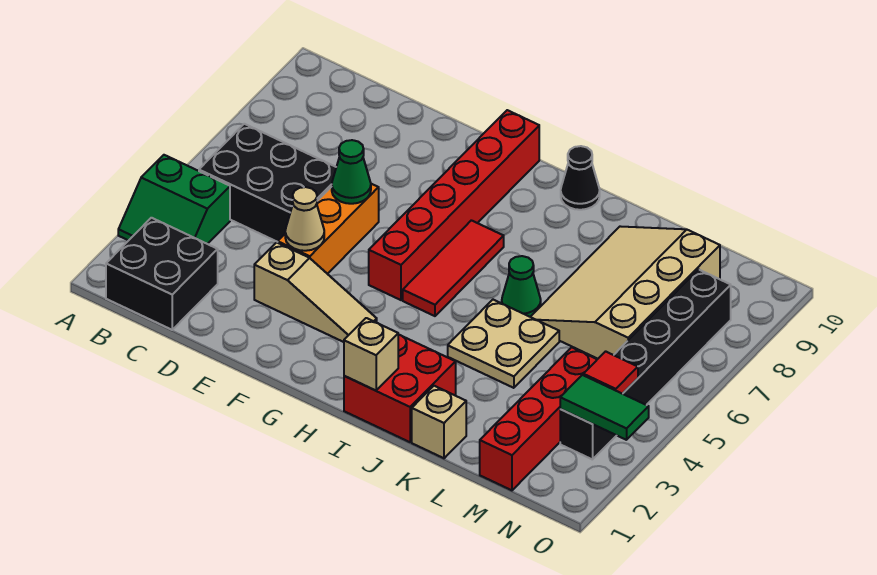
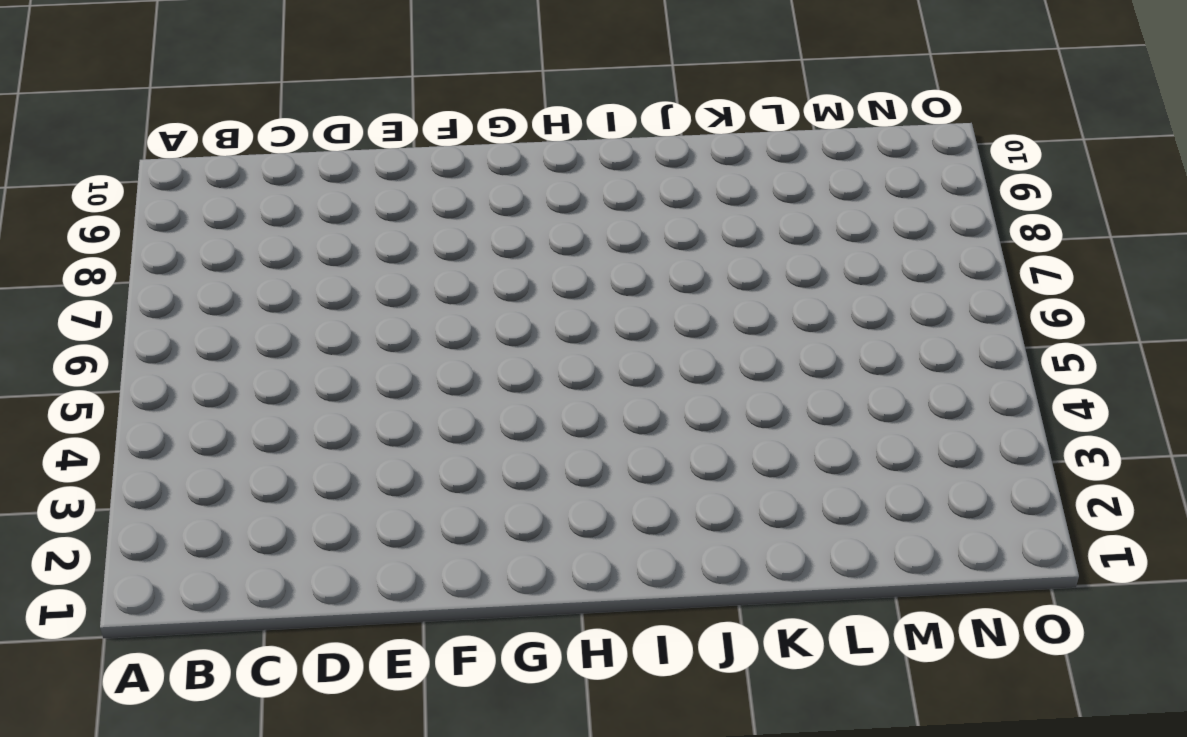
none -> green 2x2 slope [118,155,230,244]
none -> black 2x2 brick [106,218,218,330]
none -> black 2x3 brick [199,124,336,242]

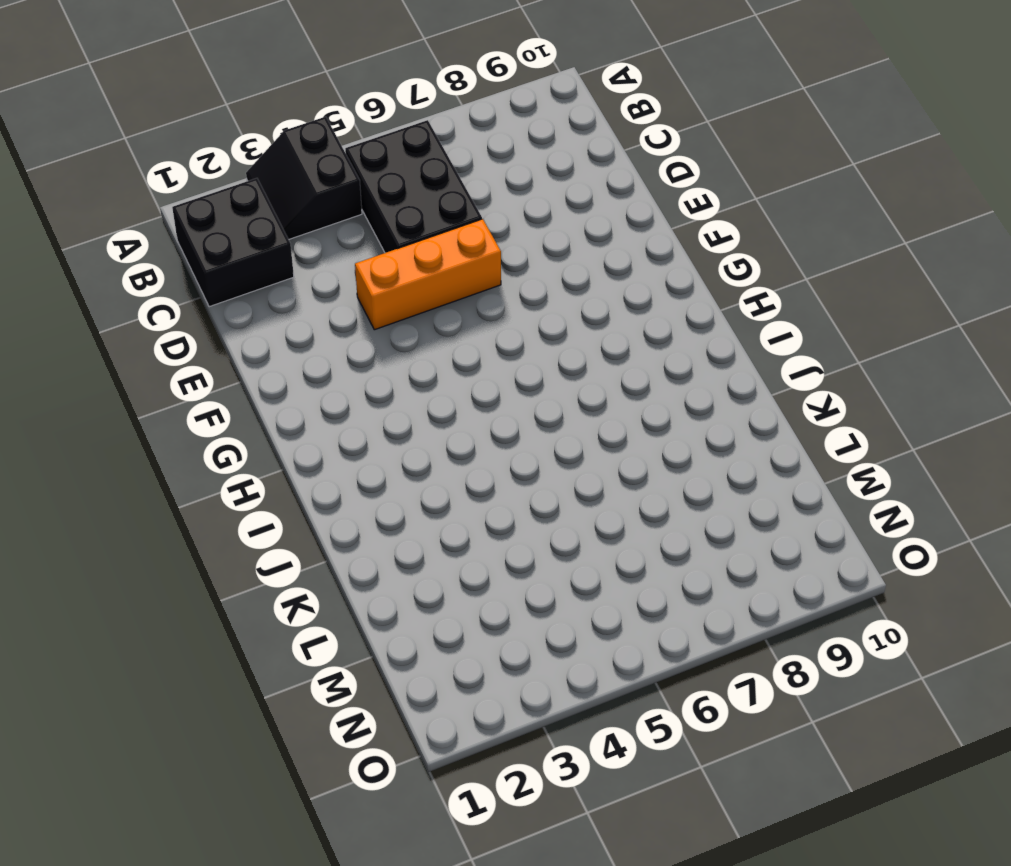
black 2x2 slope [246,117,362,239] -> green 2x2 slope [118,155,230,244]
none -> tan 1x3 slope [254,242,377,342]
none -> red 1x6 brick [369,110,539,300]
none -> red 1x3 tile [403,220,504,316]

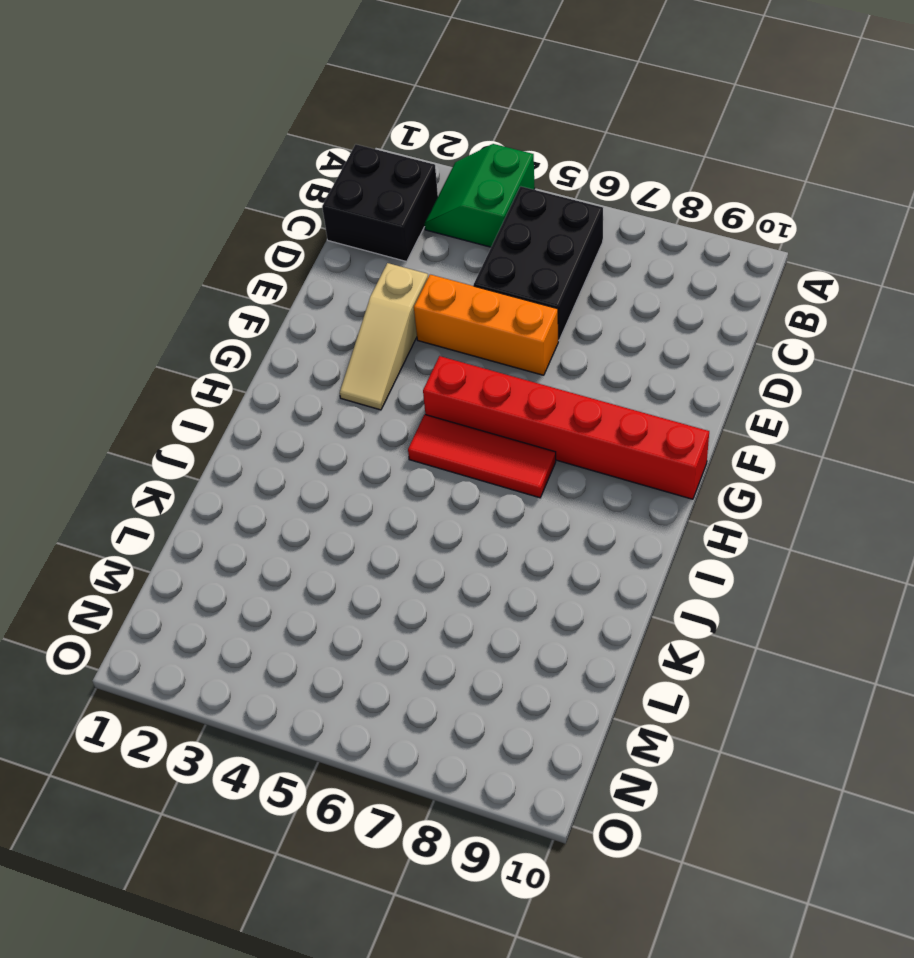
none -> red 2x2 brick [344,335,456,442]
none -> black 1x1 cone [561,146,600,210]
none -> tan 2x2 plate [448,300,559,388]

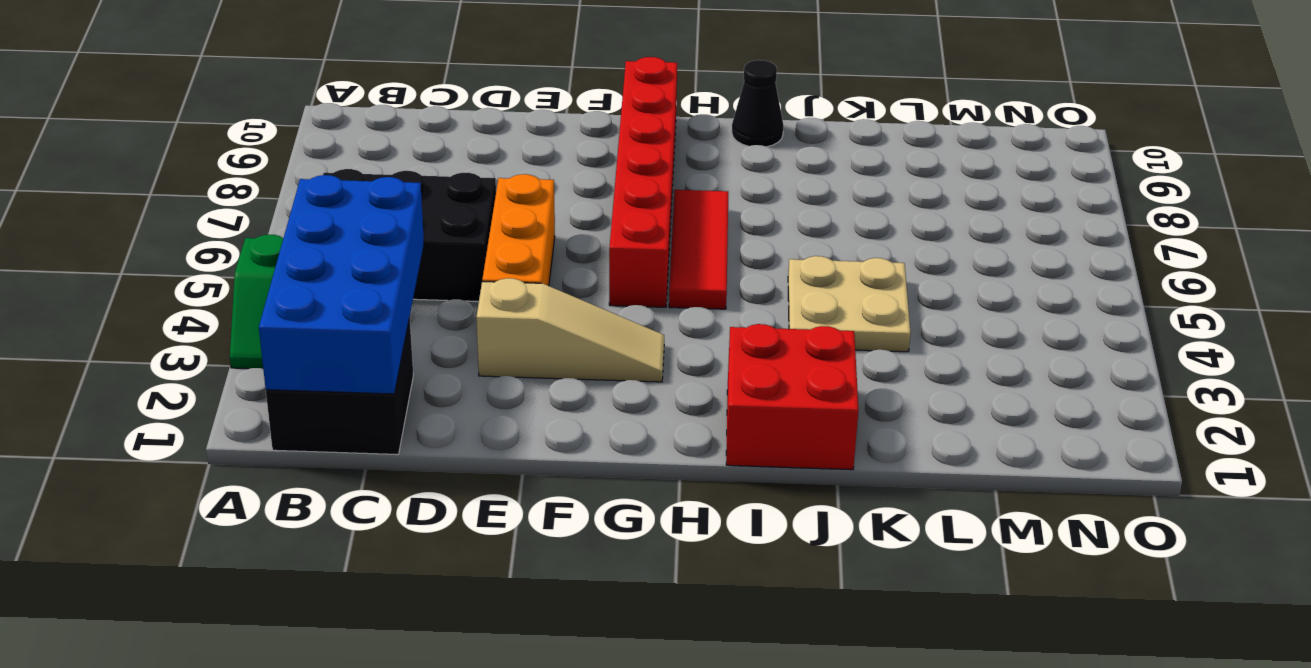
blue 2x4 brick [259,175,424,394] -> none
none -> green 1x1 cone [502,256,541,317]
none -> tan 1x1 brick [412,386,466,458]
none -> tan 3x4 slope [531,226,720,359]

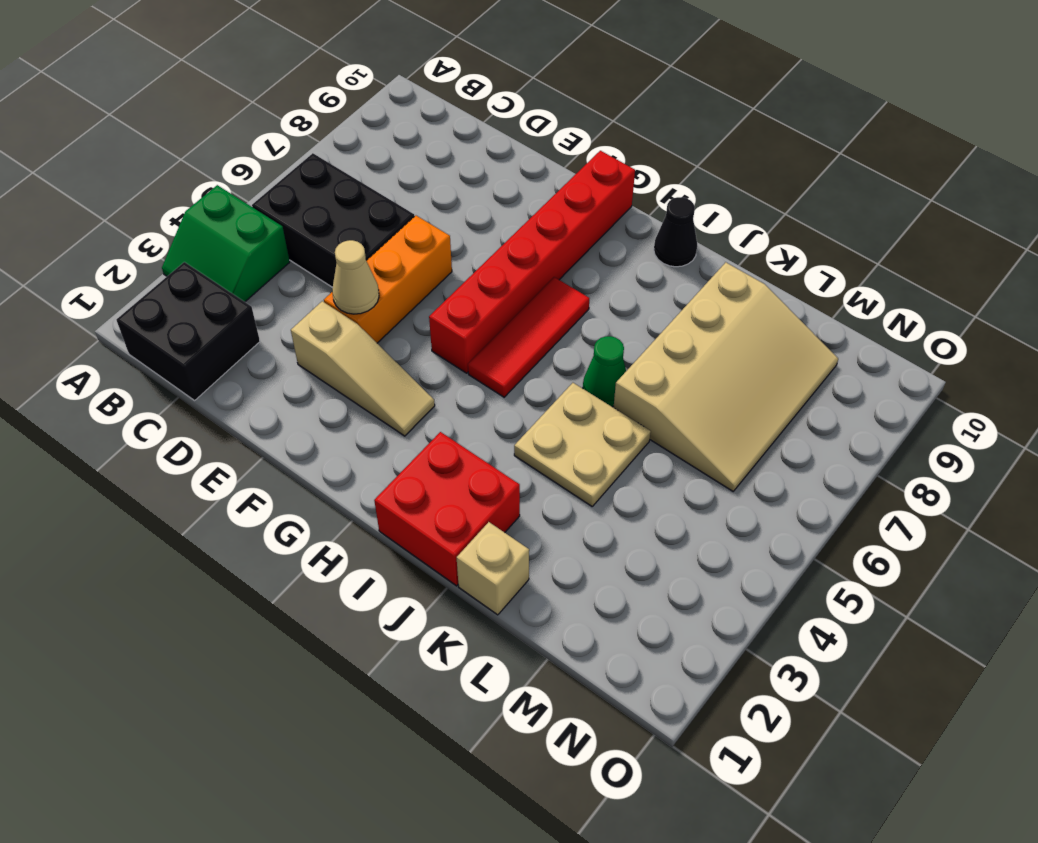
tan 3x4 slope [614,262,838,491] -> tan 3x4 slope turned to [531,226,720,359]
none -> red 1x4 brick [480,347,597,490]
none -> black 1x6 brick [560,269,731,460]
none -> green 1x1 cone [332,140,371,204]

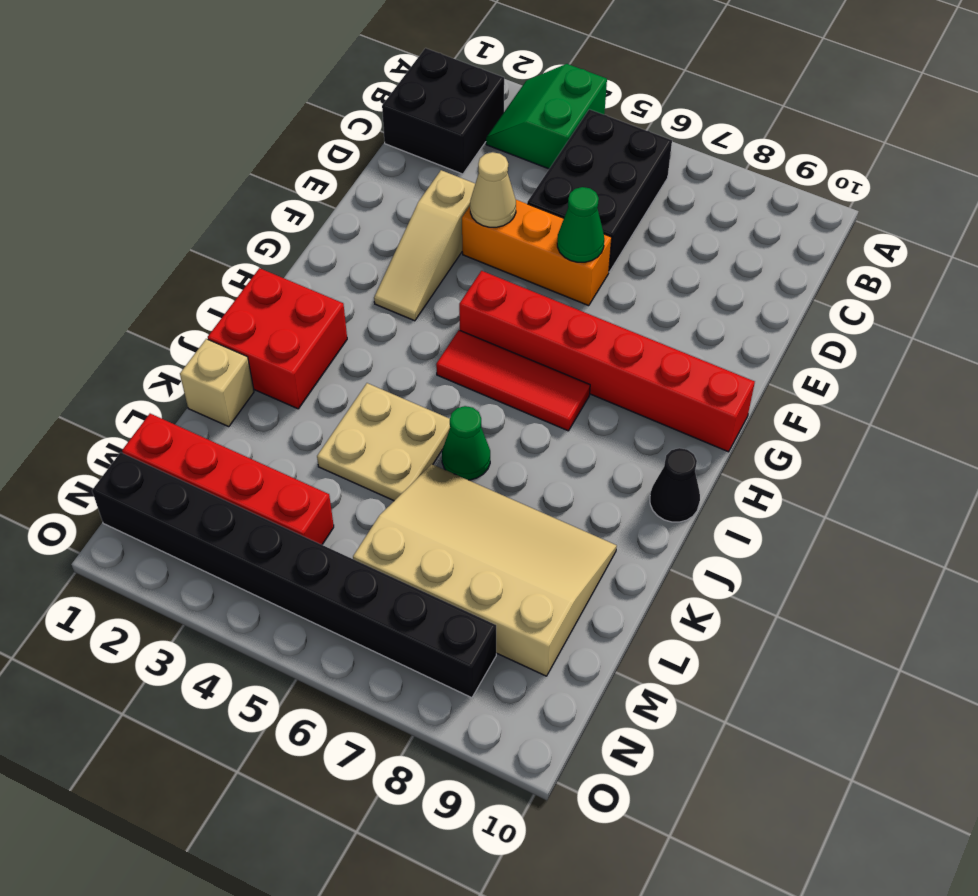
black 1x8 brick [92,452,496,698] -> black 1x6 brick [560,269,731,460]
none -> tan 1x1 brick [344,318,398,391]
none -> green 1x2 tile [560,375,649,440]
none -> red 1x1 tile [583,351,638,394]

